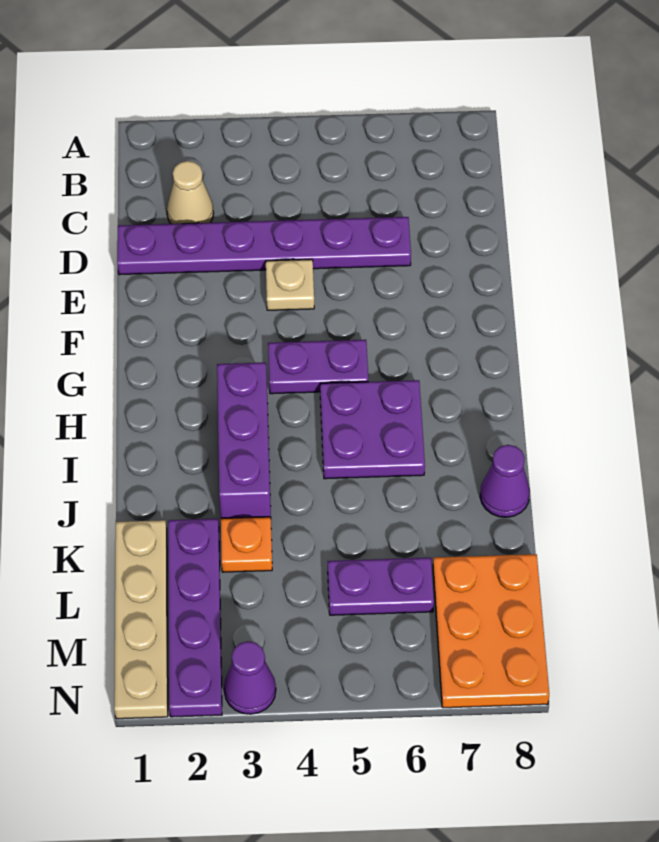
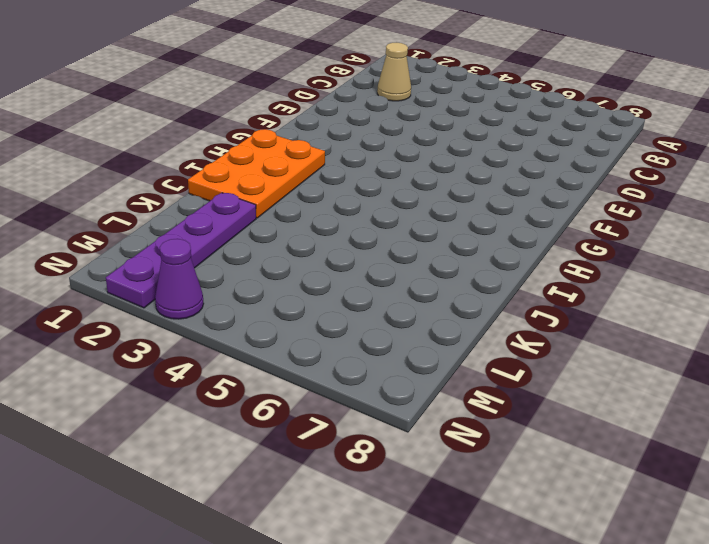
orange 2x3 plate [188,129,325,218] -> orange 2x3 plate moved to [433,554,549,708]
none -> purple 1x6 plate [117,217,411,275]
none -> tan 1x1 plate [266,259,314,310]
none -> purple 1x2 plate [268,340,368,394]

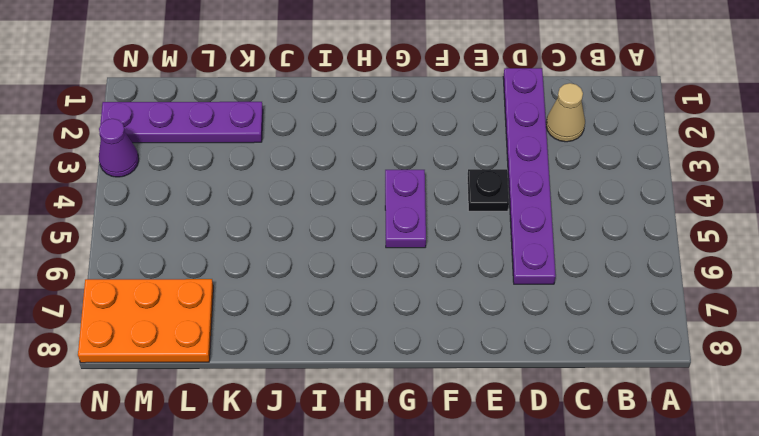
black 1x1 plate [467,169,509,211] -> tan 1x1 plate [266,259,314,310]
none -> purple 1x3 brick [217,363,271,519]
none -> purple 2x2 plate [320,380,425,479]
none -> purple 1x1 cone [480,445,530,517]

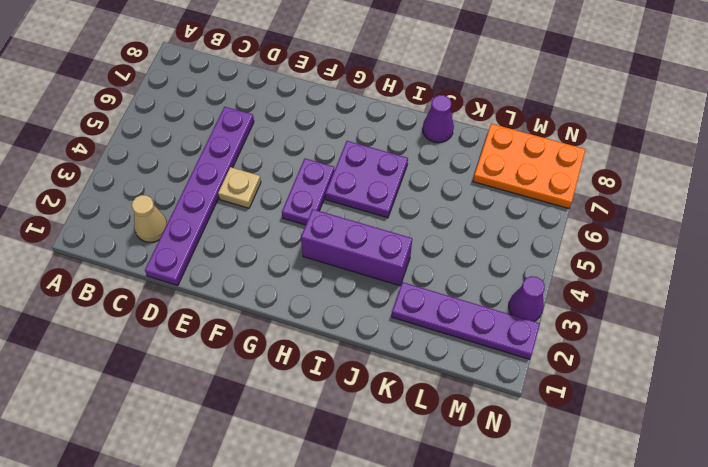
none -> tan 1x4 plate [114,520,168,719]
none -> orange 1x1 plate [221,517,272,572]
none -> purple 1x2 plate [328,558,434,615]

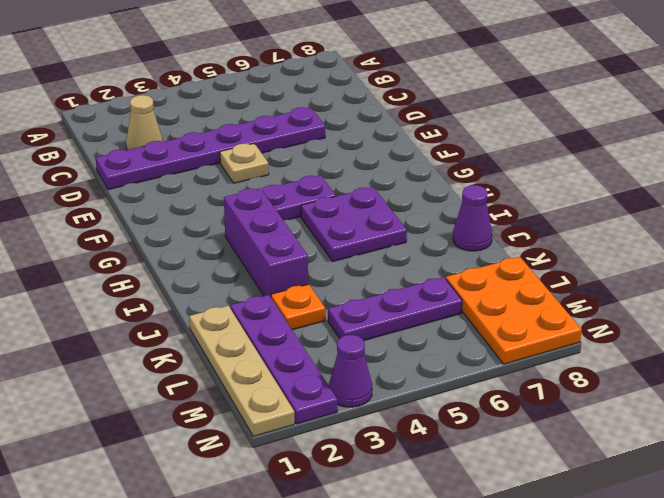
purple 1x3 plate [328,277,462,340] -> purple 1x2 plate [328,558,434,615]

